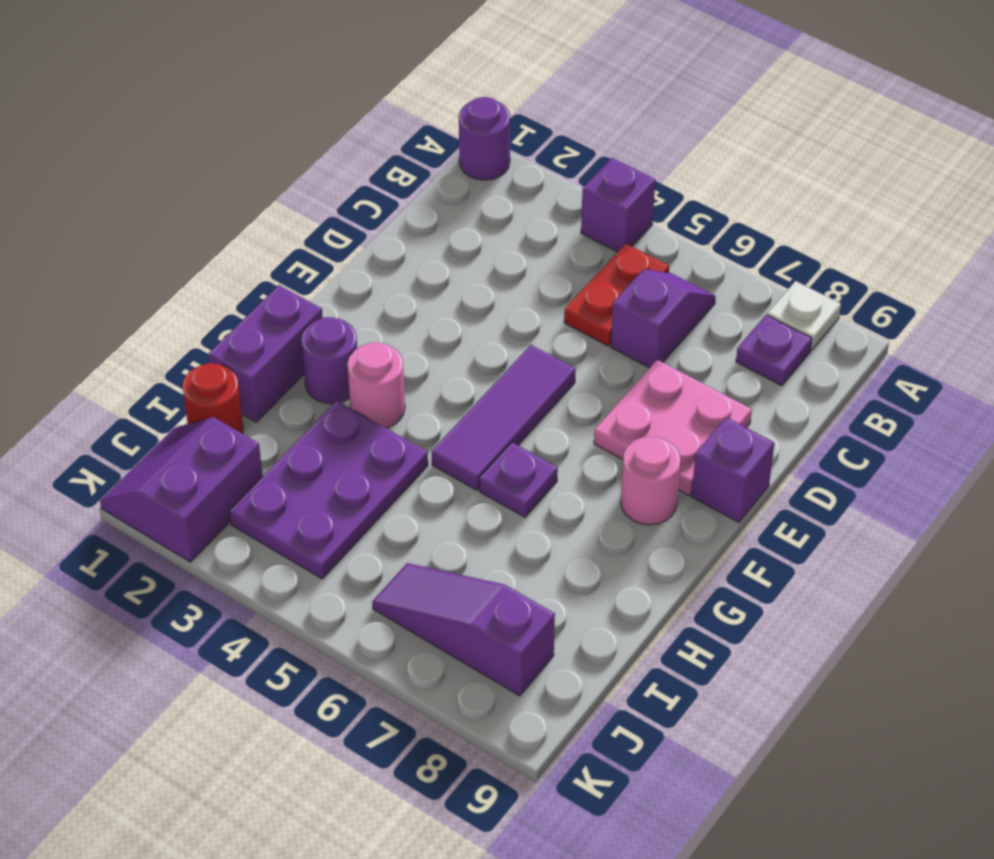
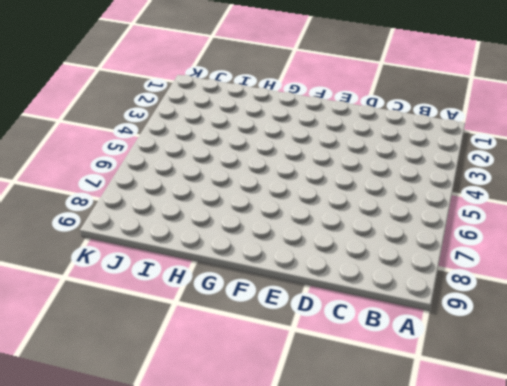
none -> purple 1x1 round brick [459,97,510,180]
none -> purple 1x1 brick [581,158,655,252]
none -> white 1x1 plate [767,281,841,351]

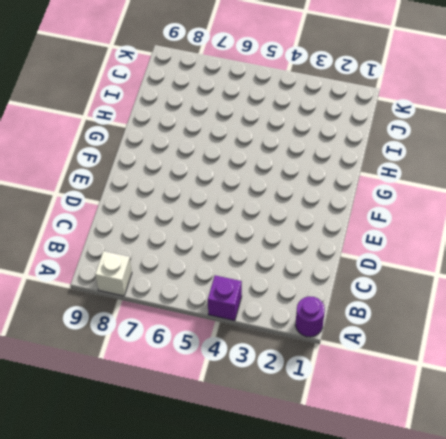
white 1x1 brick [95,251,132,296] -> white 1x1 plate [767,281,841,351]
none -> red 1x2 plate [564,244,669,346]
none -> purple 1x2 slope [611,269,716,368]
none -> purple 1x1 plate [736,315,812,386]

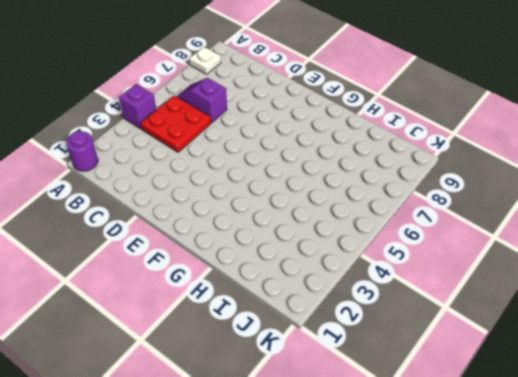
red 2x2 plate [140,96,211,152] -> red 1x2 plate [564,244,669,346]
none -> purple 1x1 plate [736,315,812,386]
none -> pink 2x2 plate [594,360,752,495]
none -> purple 1x3 tile [432,345,575,490]

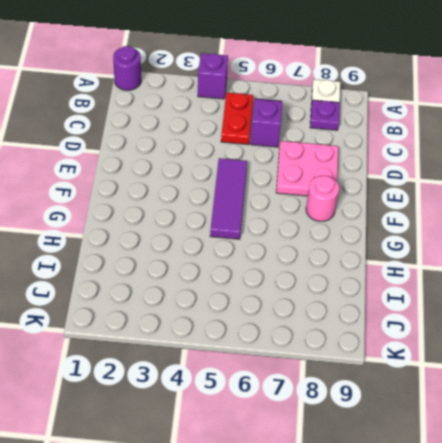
none -> purple 1x1 brick [692,417,774,522]
none -> purple 1x2 brick [208,285,323,422]
none -> purple 1x1 round brick [301,317,357,404]

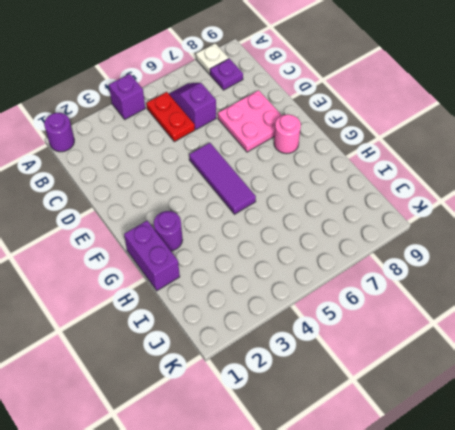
none -> purple 1x1 brick [692,417,774,522]
none -> pink 1x1 round brick [347,342,405,428]
none -> purple 1x1 plate [479,442,558,517]

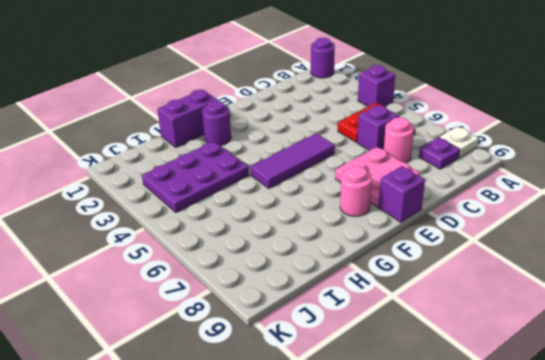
pink 1x1 round brick [384,117,414,163] -> pink 1x1 round brick moved to [347,342,405,428]
none -> purple 1x1 plate [479,442,558,517]
none -> red 1x1 round brick [182,363,243,433]
none -> purple 2x2 slope [100,417,263,562]

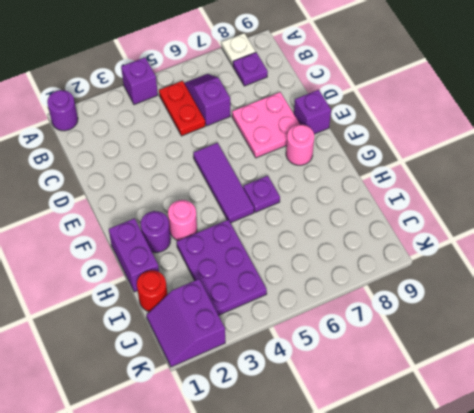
none -> purple 1x3 slope [372,563,555,696]

